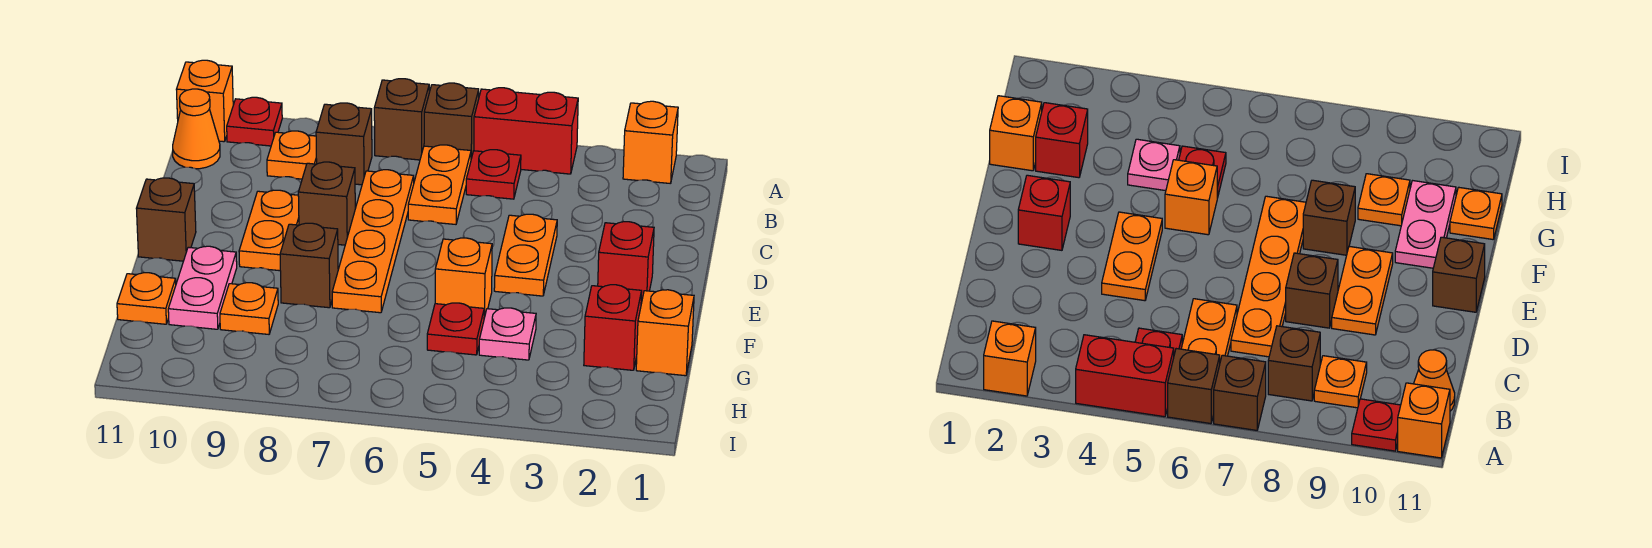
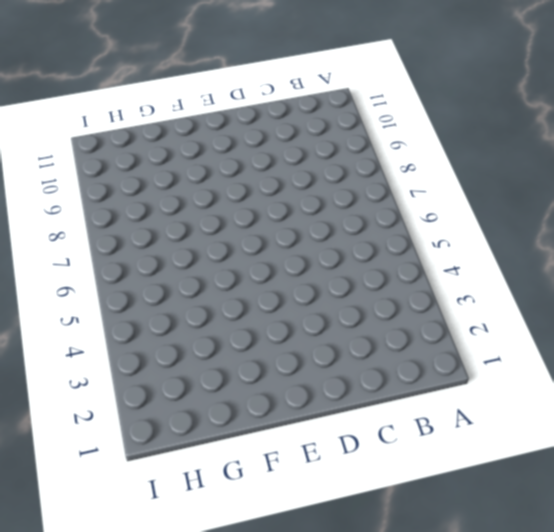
none -> orange 1x1 brick [623,101,678,184]
none -> red 1x2 brick [474,88,578,174]
none -> brown 1x1 brick [424,83,479,158]

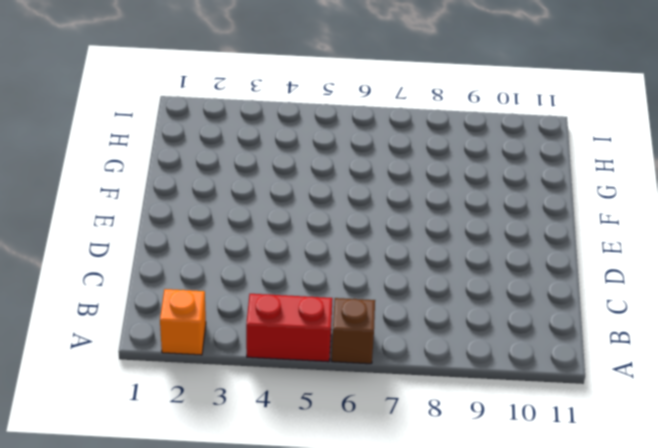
none -> brown 1x1 brick [374,79,429,160]
none -> red 1x1 plate [227,97,282,146]
none -> orange 1x1 brick [176,60,233,142]

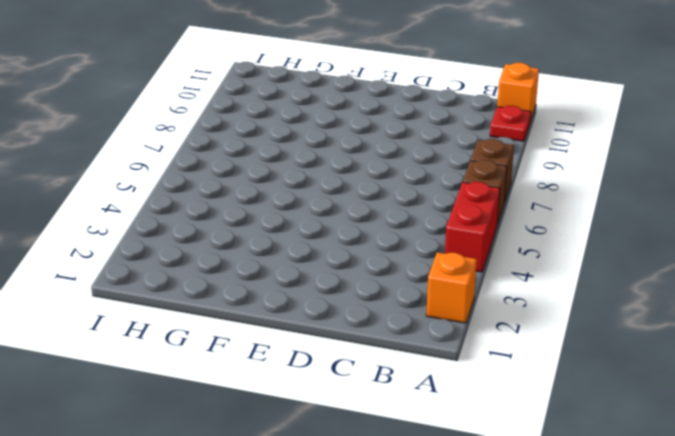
none -> red 1x1 plate [466,150,521,199]
none -> orange 1x2 plate [408,145,471,224]
none -> brown 1x1 brick [316,103,372,185]

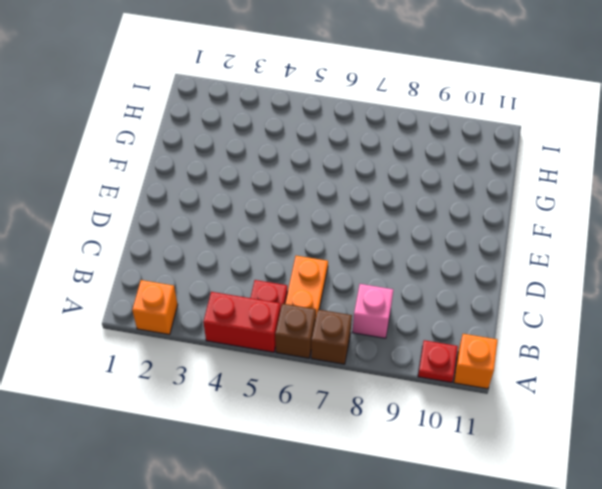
pink 1x1 brick [352,284,393,338] -> brown 1x1 brick [316,103,372,185]
none -> orange 1x1 plate [267,131,317,179]
none -> orange 1x1 cone [173,89,220,169]
none -> orange 1x4 plate [332,170,414,313]

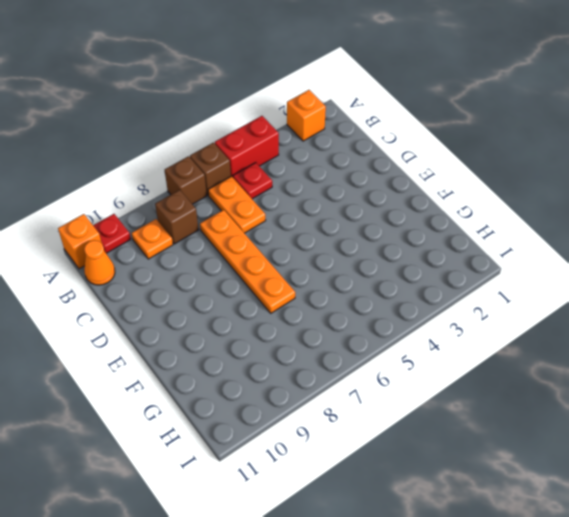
none -> orange 1x2 plate [494,214,557,296]
none -> brown 1x1 brick [298,162,355,245]
none -> orange 1x2 plate [239,190,299,271]

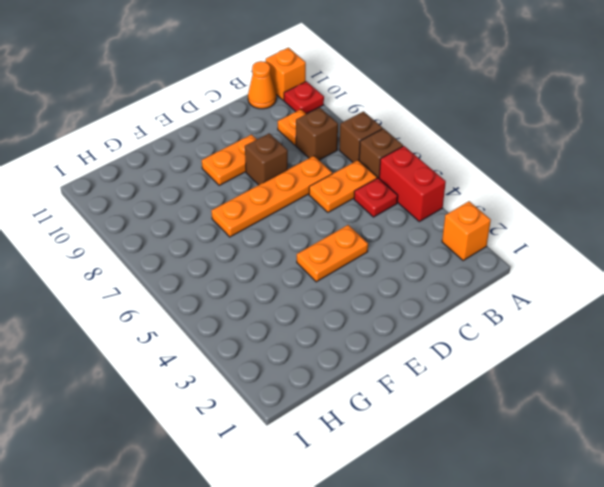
none -> red 1x1 brick [598,222,654,304]
none -> brown 1x1 brick [136,178,196,261]
none -> orange 1x1 brick [435,238,492,318]

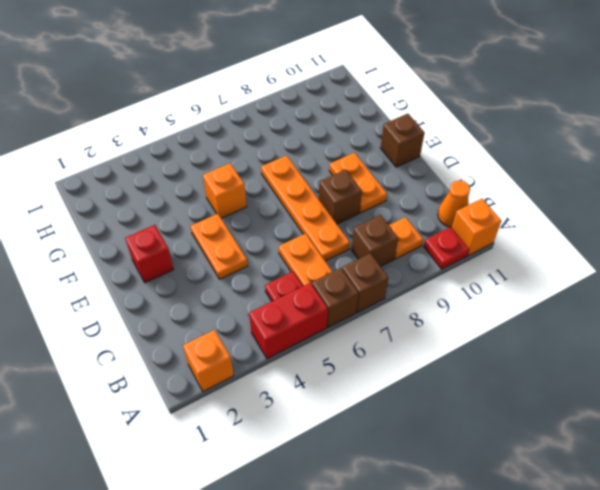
none -> brown 1x1 brick [280,223,338,308]
none -> pink 1x2 plate [168,246,237,329]
none -> orange 1x1 brick [636,290,694,376]

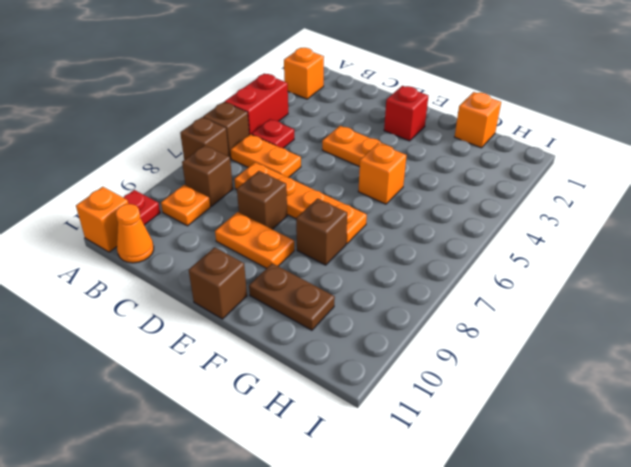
brown 1x2 plate [249,263,335,330] -> pink 1x2 plate [168,246,237,329]
none -> red 1x1 brick [584,285,642,370]
none -> pink 1x1 plate [479,308,536,360]
none -> red 1x1 plate [427,303,484,355]

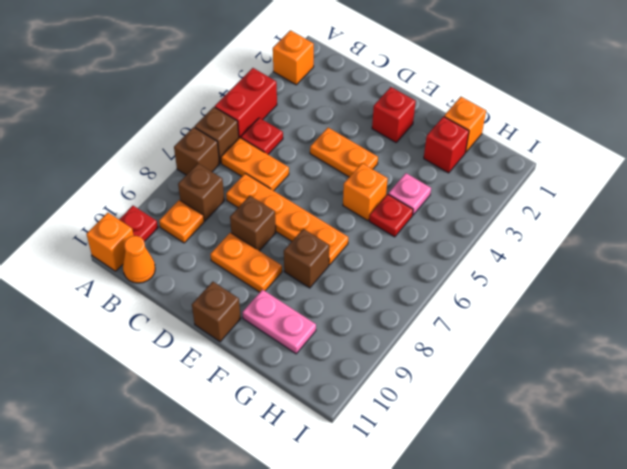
none -> orange 1x1 plate [220,283,278,334]
none -> orange 1x1 plate [117,273,176,324]

